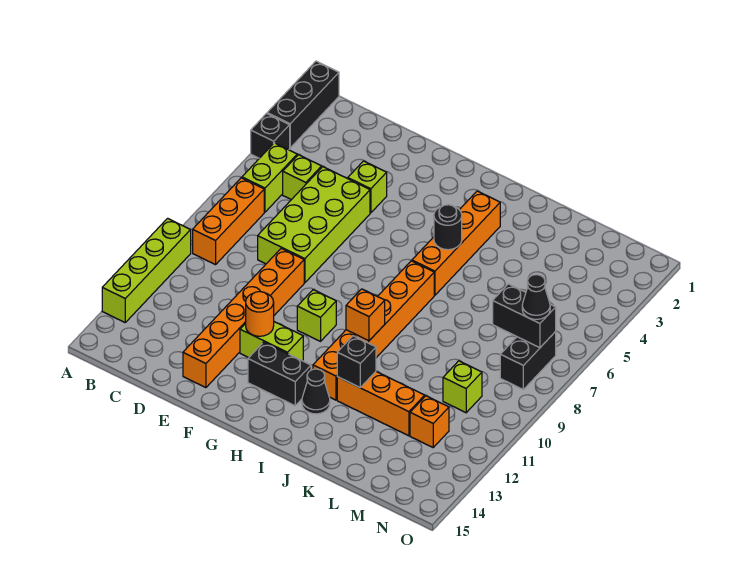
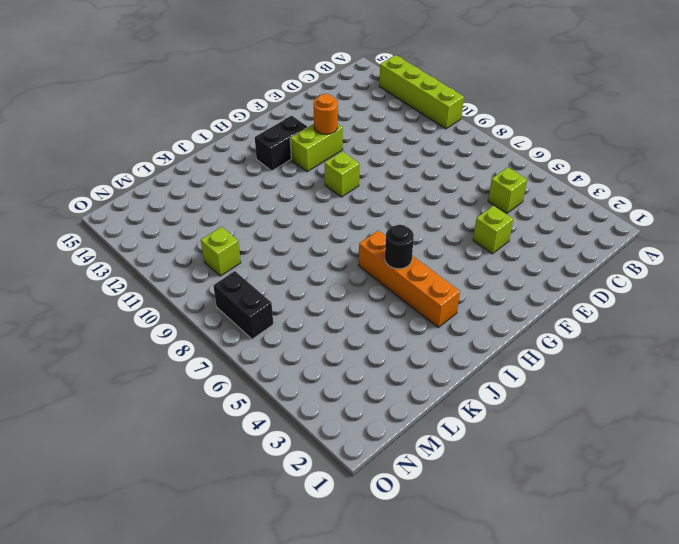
none -> black 1x3 brick [267,61,339,148]
none -> black 1x1 brick [251,114,290,158]
none -> lime 1x2 brick [242,143,297,212]

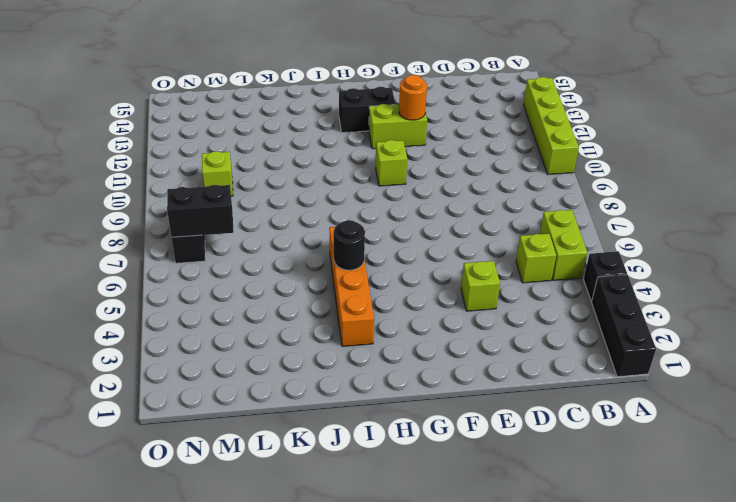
none -> orange 1x3 brick [193,178,264,265]
none -> lime 2x4 brick [258,167,370,283]
none -> orange 1x6 brick [183,249,304,388]

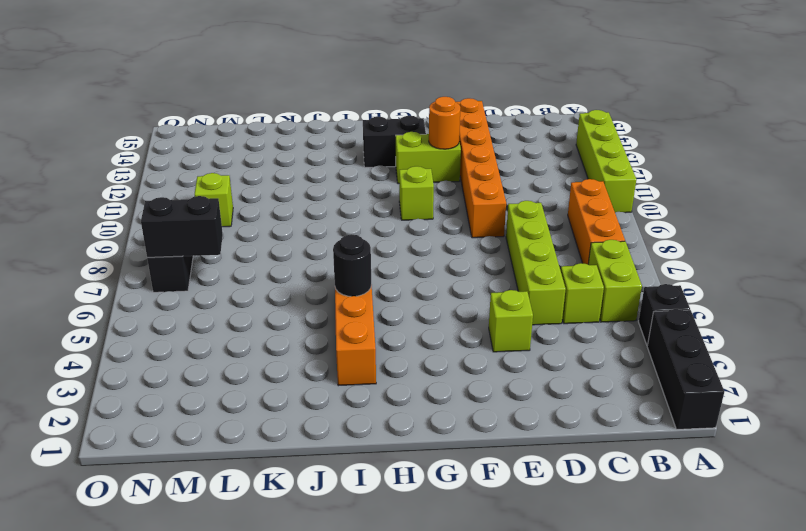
lime 1x4 brick [506,201,566,325] -> lime 2x4 brick [258,167,370,283]
none -> orange 1x6 brick [313,261,434,400]
none -> black 1x1 cone [302,369,330,414]
none -> orange 1x3 brick [337,372,425,436]

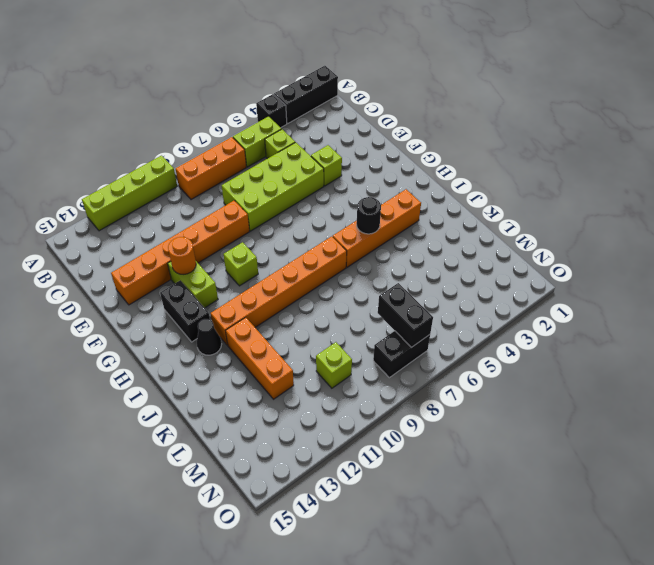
none -> orange 1x1 brick [410,396,449,447]
none -> orange 1x1 brick [346,289,385,341]
none -> black 1x1 brick [337,336,376,387]

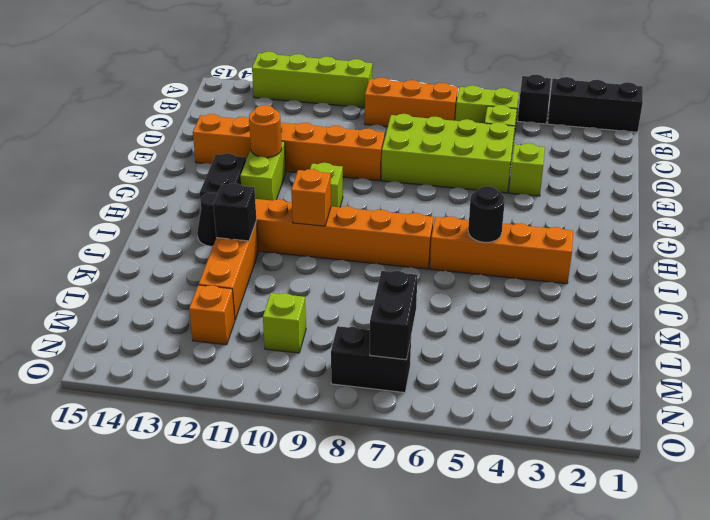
none -> black 1x1 cone [522,275,550,319]

